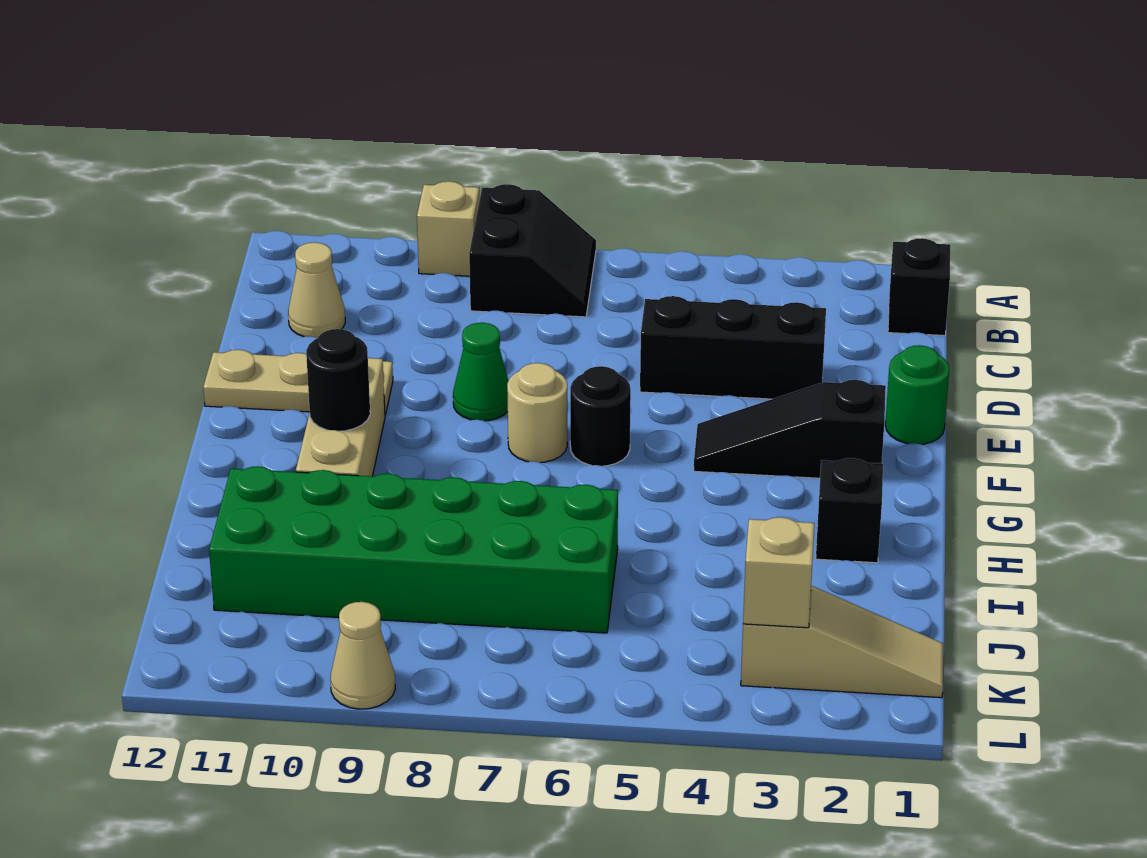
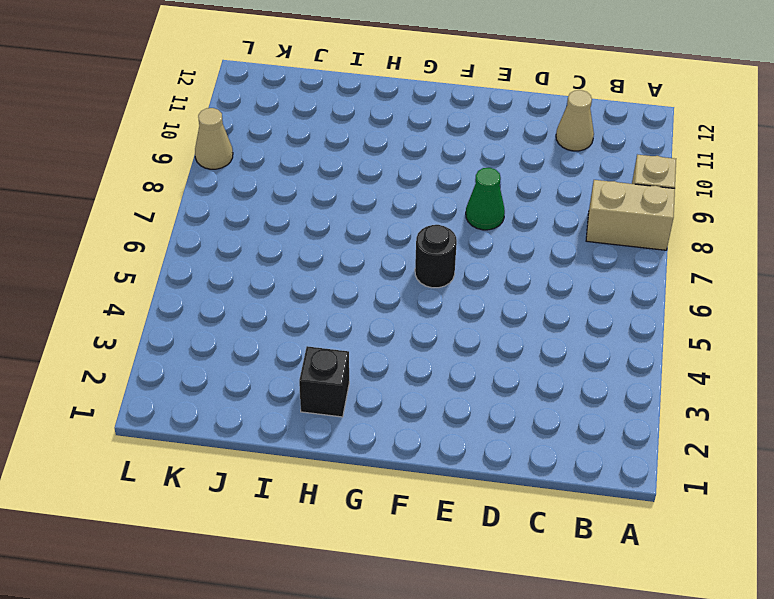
tan 1x2 brick [586,180,675,250] -> black 2x2 slope [469,184,596,317]
none -> black 1x1 brick [888,238,950,336]
none -> black 1x3 brick [640,296,826,399]
none -> green 1x1 round brick [885,345,949,444]

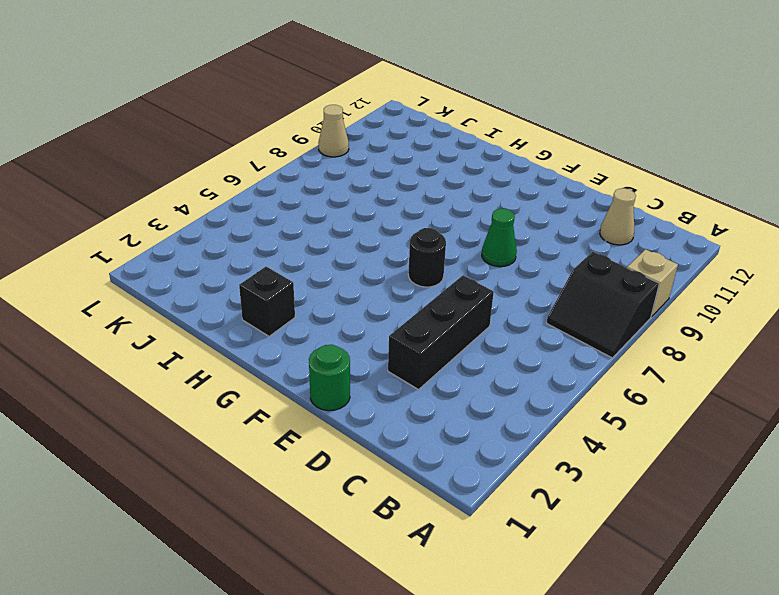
none -> black 1x1 brick [888,238,950,336]
none -> tan 1x3 plate [203,350,393,415]
none -> black 1x3 slope [694,380,886,478]

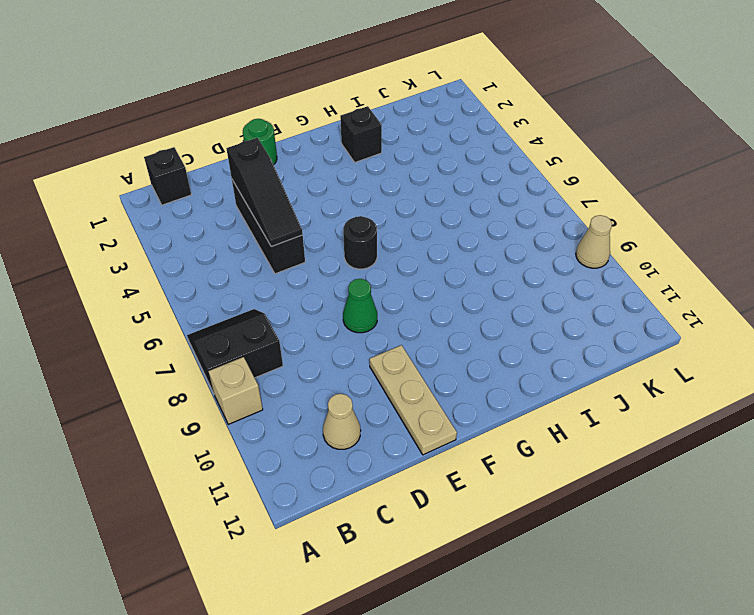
black 1x3 slope [226,138,303,247] -> black 1x3 slope moved to [694,380,886,478]
none -> tan 1x1 round brick [507,363,567,463]
none -> tan 1x3 brick [296,358,385,476]
none -> green 2x6 brick [209,466,618,633]

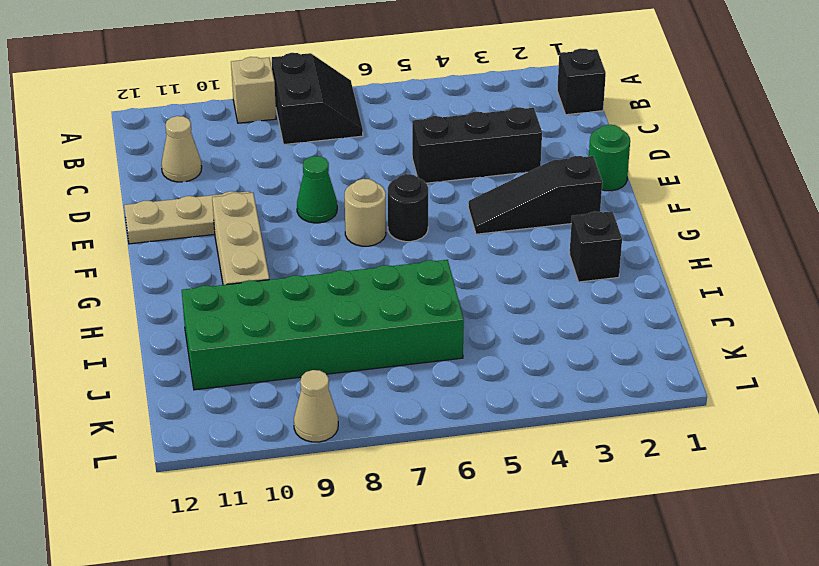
none -> tan 1x3 slope [741,586,943,698]
none -> black 1x1 round brick [306,329,370,431]
none -> tan 1x1 brick [743,517,814,628]

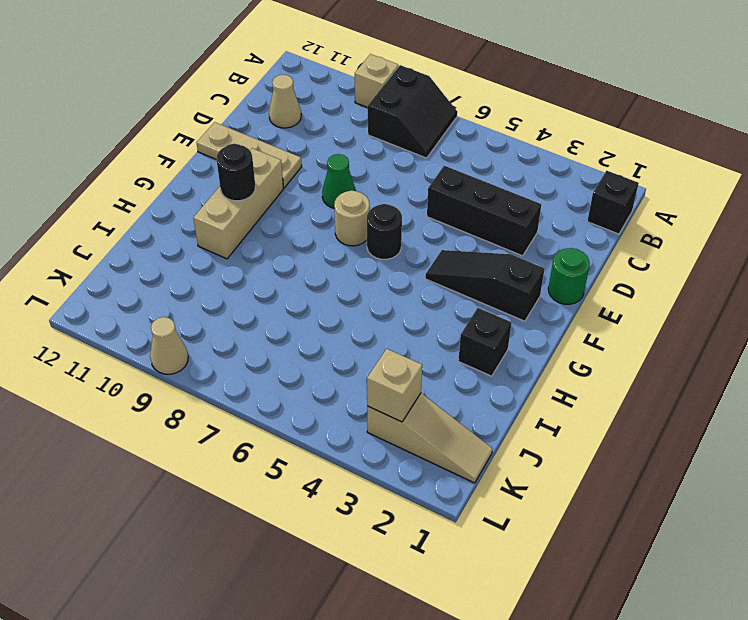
none -> green 2x6 brick [209,466,618,633]

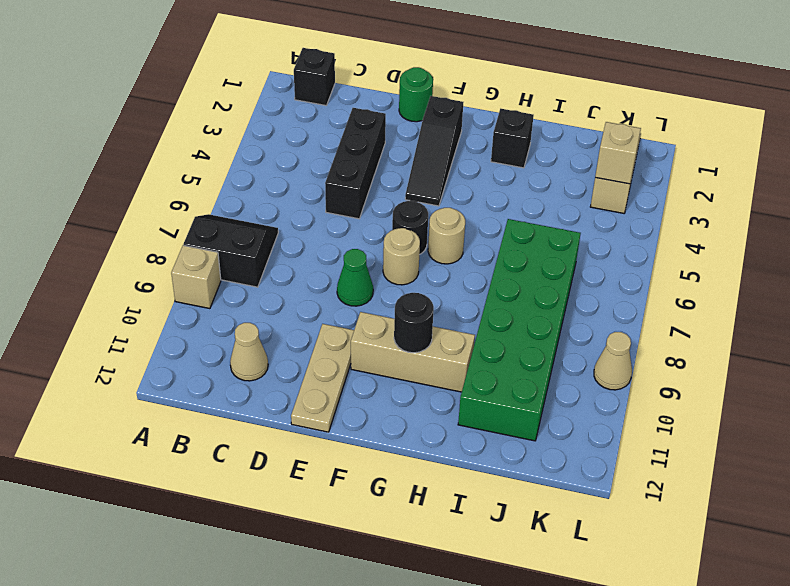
tan 1x1 round brick [428,208,465,264] -> none

